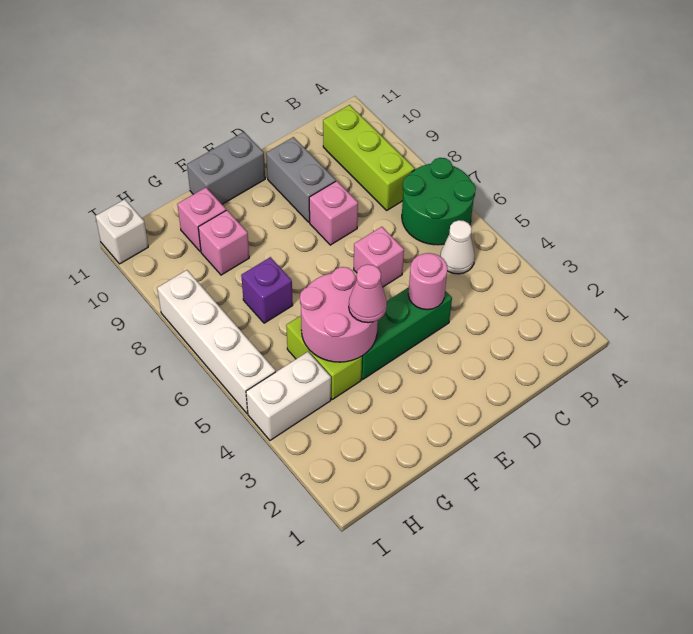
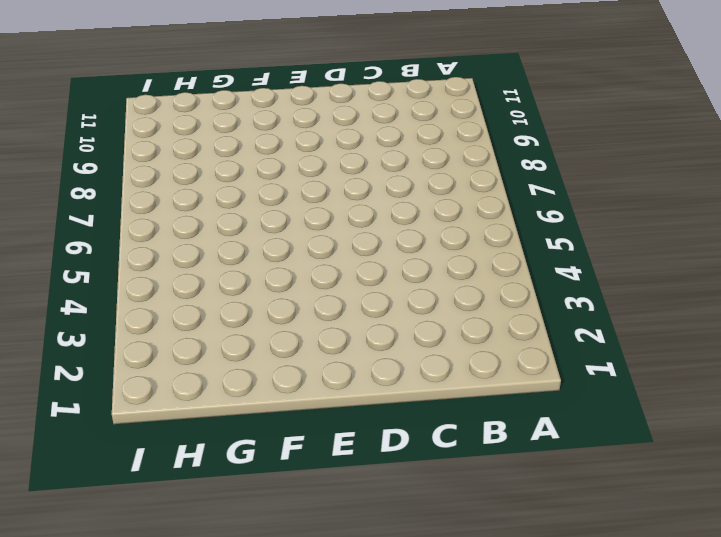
none -> green 2x2 round brick [402,158,476,245]
none -> white 1x1 cone [440,220,475,274]
none -> lime 1x3 brick [323,105,415,210]

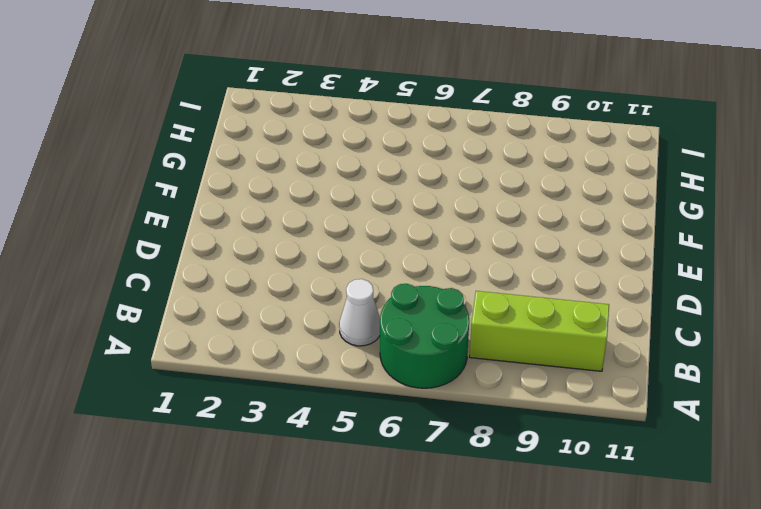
none -> green 1x3 brick [361,287,452,379]
none -> pink 1x1 brick [354,227,404,287]
none -> pink 1x1 brick [309,181,358,245]

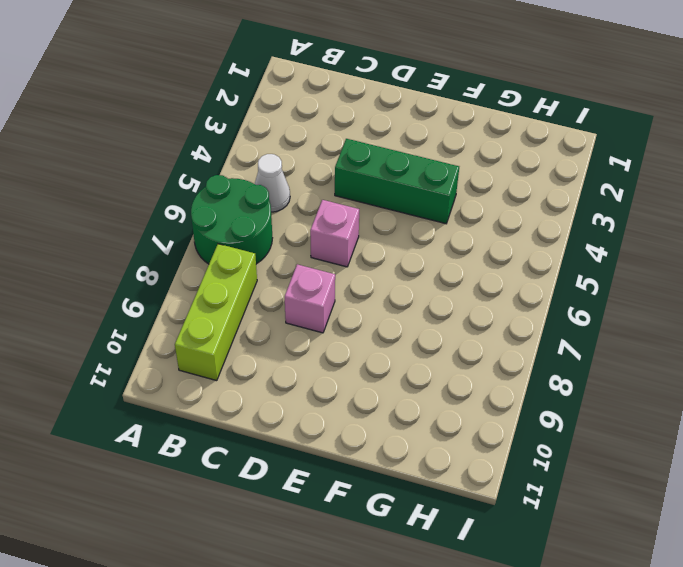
none -> grey 1x2 brick [266,137,336,222]
none -> grey 1x2 brick [187,132,265,204]
none -> lime 1x2 brick [286,316,362,399]

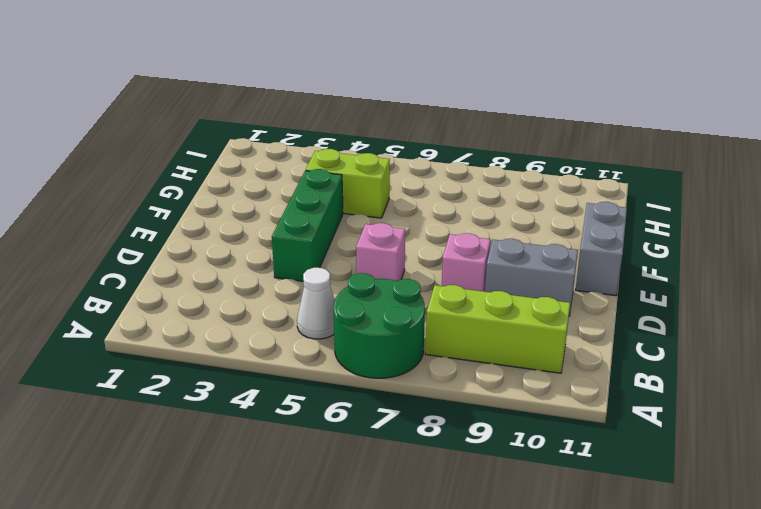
none -> purple 1x1 brick [241,257,293,323]
none -> pink 1x1 brick [198,210,249,275]
none -> pink 1x1 brick [177,188,226,252]

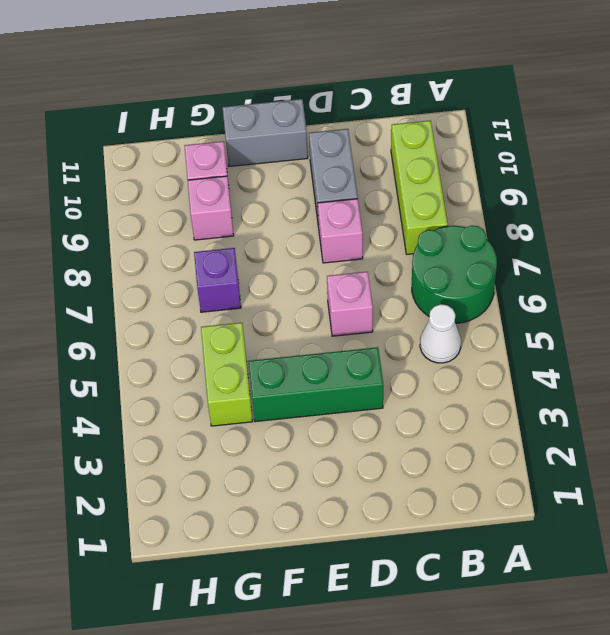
none -> white 1x2 brick [246,352,331,440]
none -> white 1x4 brick [157,270,276,414]
none -> white 1x1 brick [96,199,148,264]

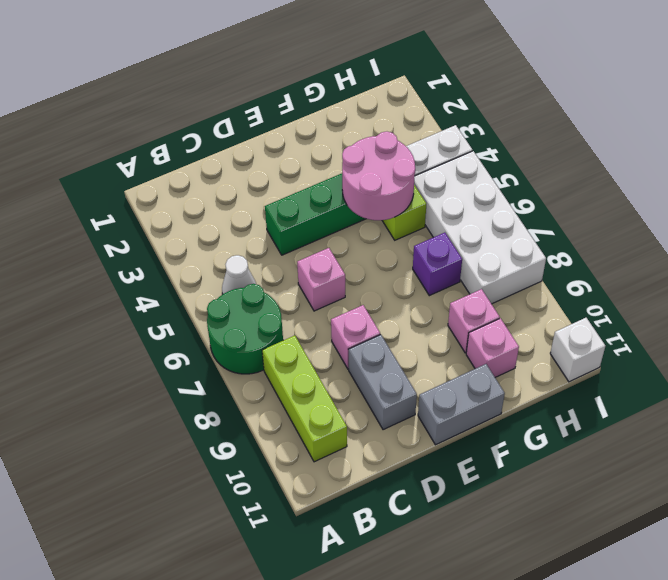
white 2x4 brick [414,151,546,304] -> white 1x4 brick [157,270,276,414]
none -> pink 1x1 round brick [408,253,448,310]
none -> pink 1x1 cone [349,264,387,323]

